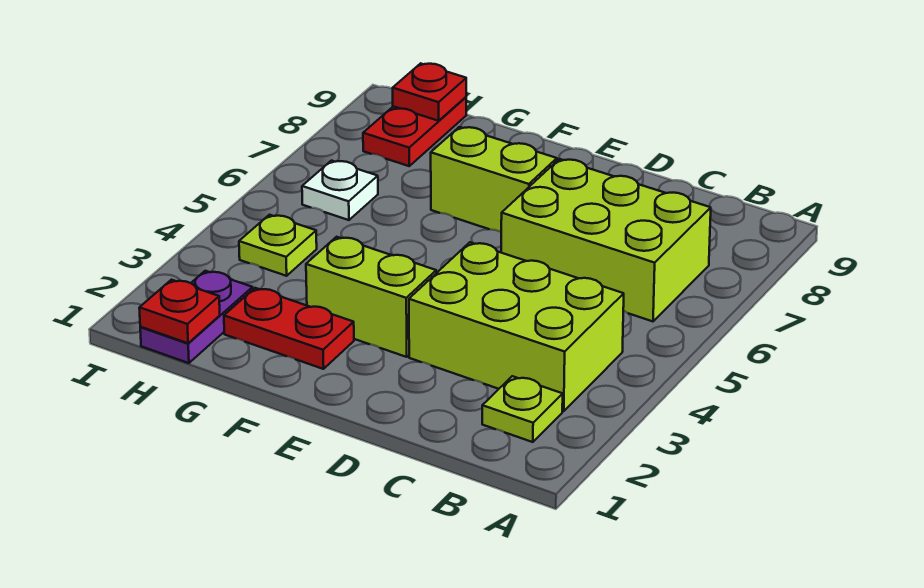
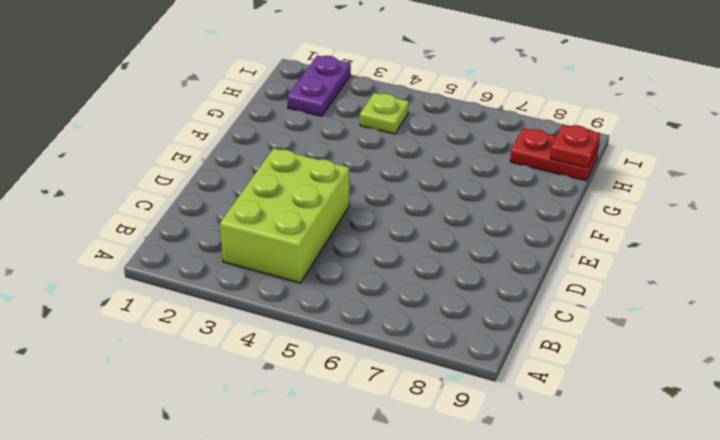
purple 1x2 plate [287,55,351,116] -> purple 1x2 plate turned to [140,271,253,363]
none -> lime 1x1 plate [482,376,563,442]
none -> lime 2x3 brick [501,159,711,321]
none -> lime 1x2 brick [306,237,436,357]

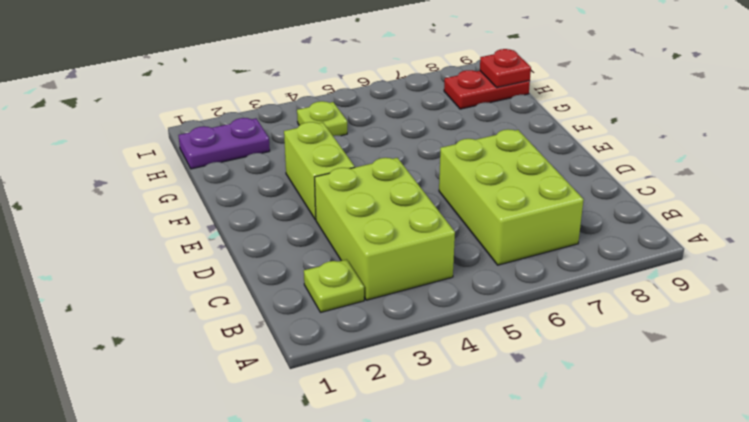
none -> lime 1x2 brick [431,127,557,232]
none -> red 1x2 plate [224,288,354,369]
none -> white 1x1 plate [302,161,378,220]

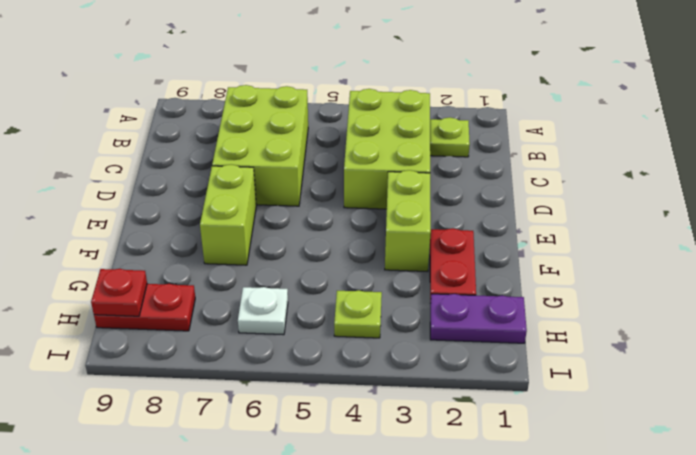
none -> red 1x1 plate [139,280,220,343]

